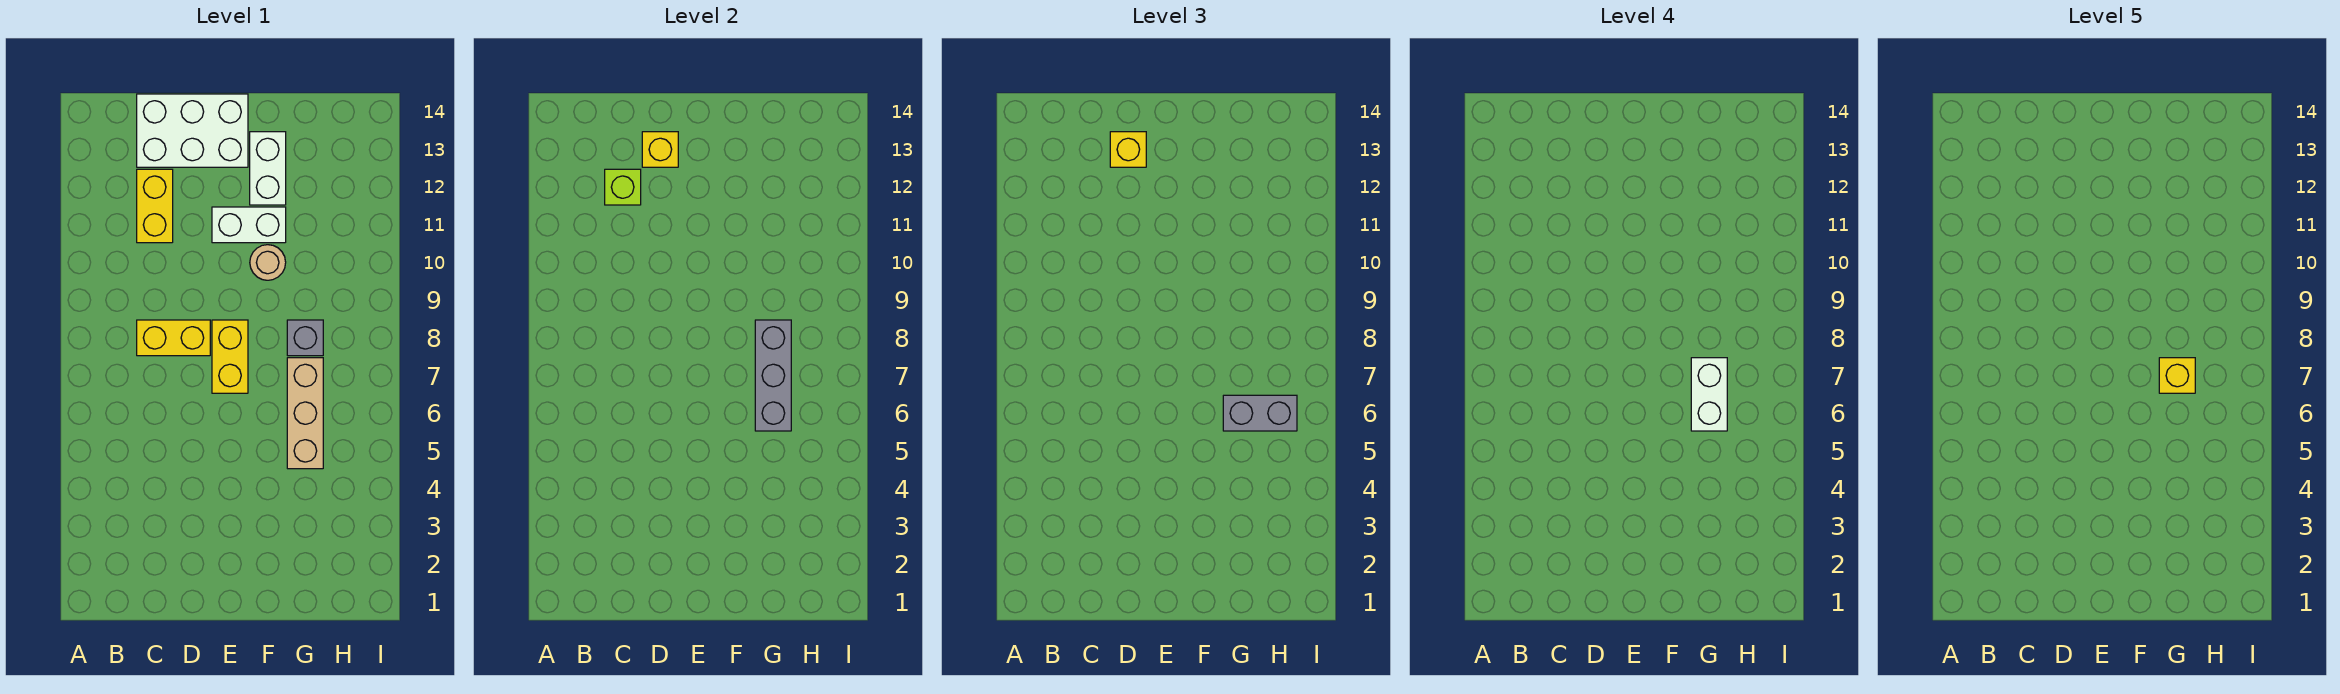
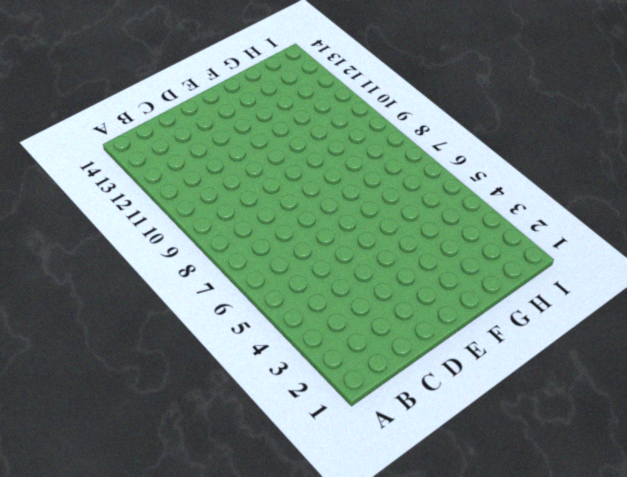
none -> yellow 1x2 brick [137,320,210,356]
none -> yellow 1x2 brick [137,169,173,243]
none -> white 2x3 brick [137,94,248,167]

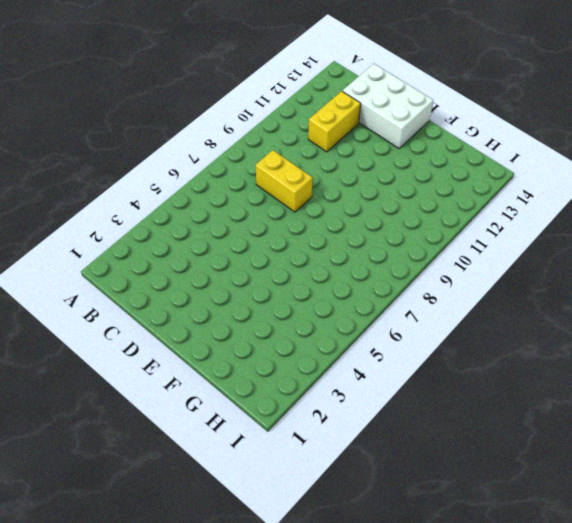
none -> yellow 1x2 brick [212,320,248,393]
none -> white 1x2 brick [212,207,286,243]
none -> tan 1x1 round brick [250,245,286,280]

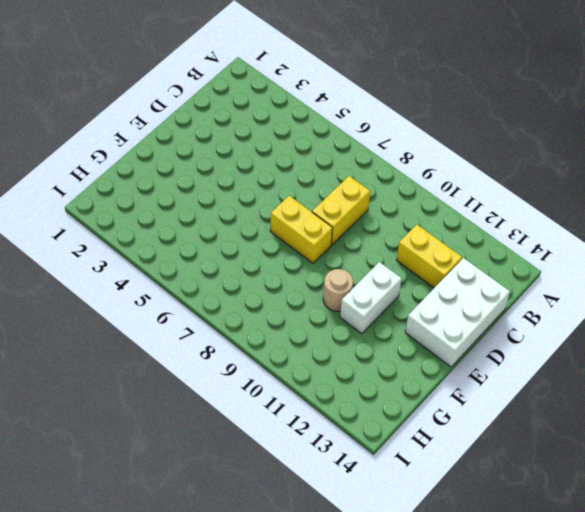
none -> white 1x2 brick [250,132,286,205]
none -> tan 1x3 brick [287,358,323,469]
none -> grey 1x1 brick [287,320,323,356]

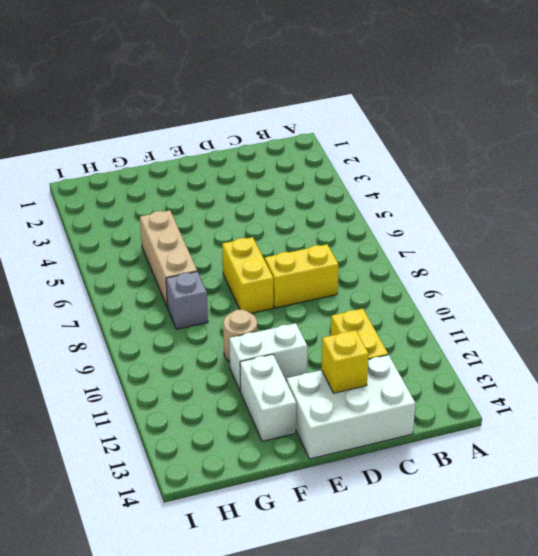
none -> lime 1x1 brick [605,169,641,205]
none -> grey 1x3 brick [755,320,791,431]
none -> yellow 1x1 brick [1110,132,1146,167]

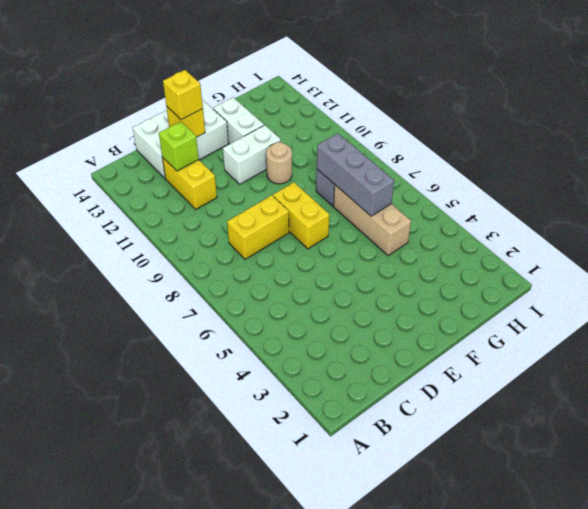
none -> grey 1x2 brick [1223,395,1297,431]
none -> white 1x2 brick [1691,358,1727,431]
none -> yellow 1x1 brick [2159,358,2195,393]

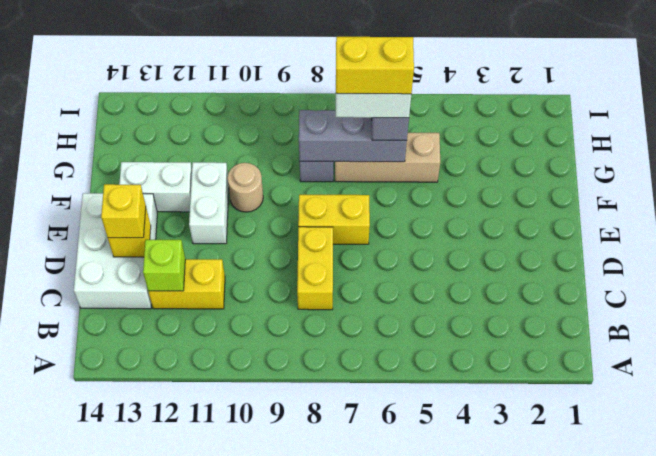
yellow 1x2 brick [336,37,414,94] -> yellow 1x1 brick [2159,358,2195,393]

